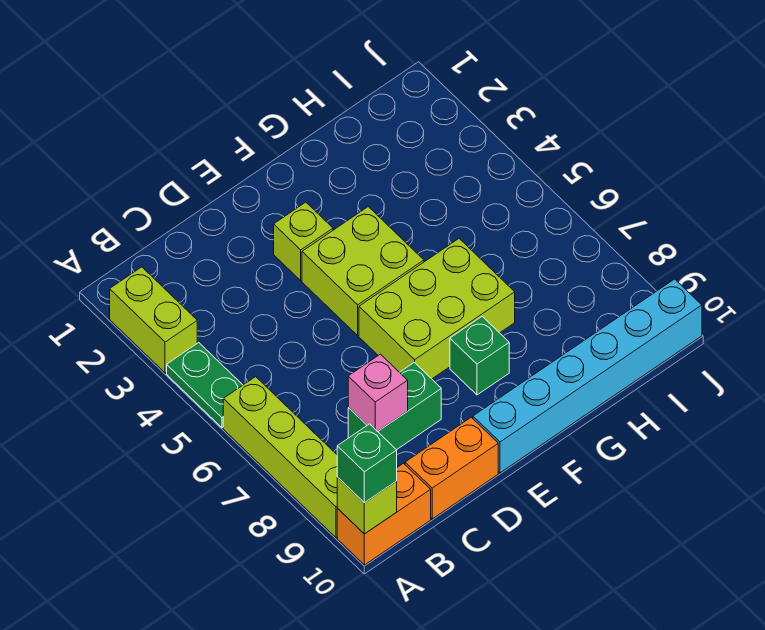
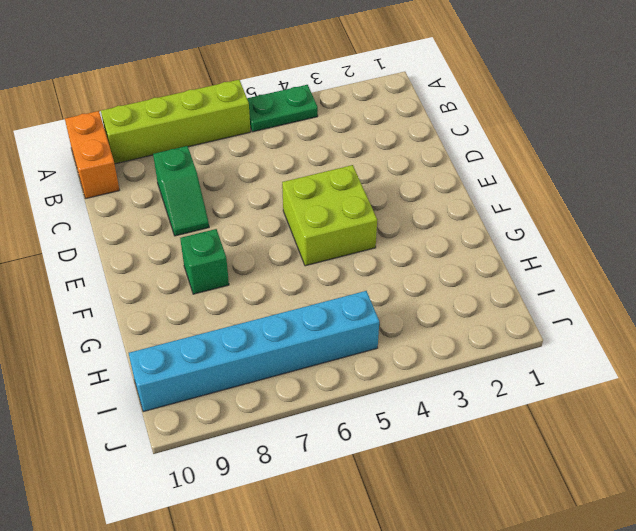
green 1x2 slope [153,146,209,236] -> green 1x2 brick [348,362,441,450]
cyan 1x6 brick [129,291,379,412] -> cyan 1x6 brick turned to [473,279,702,473]
none -> lime 1x2 brick [110,267,197,373]
none -> orange 1x2 brick [405,417,498,519]
none -> lime 1x1 brick [274,202,333,281]

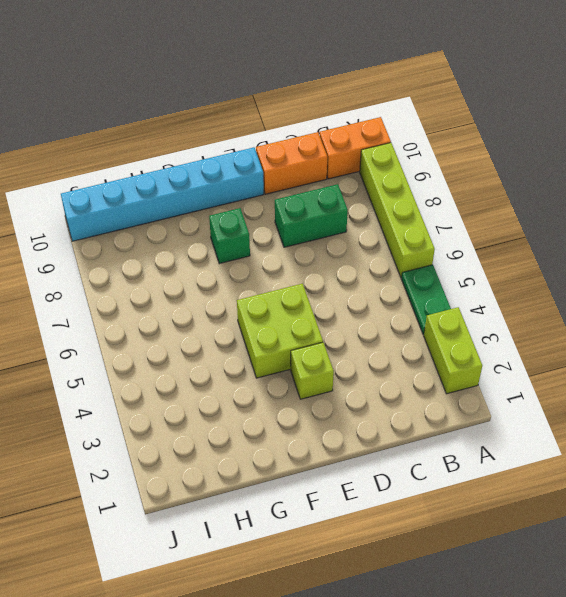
none -> lime 2x3 brick [359,239,515,379]
none -> lime 1x1 brick [337,477,397,534]
none -> pink 1x1 brick [348,354,408,432]

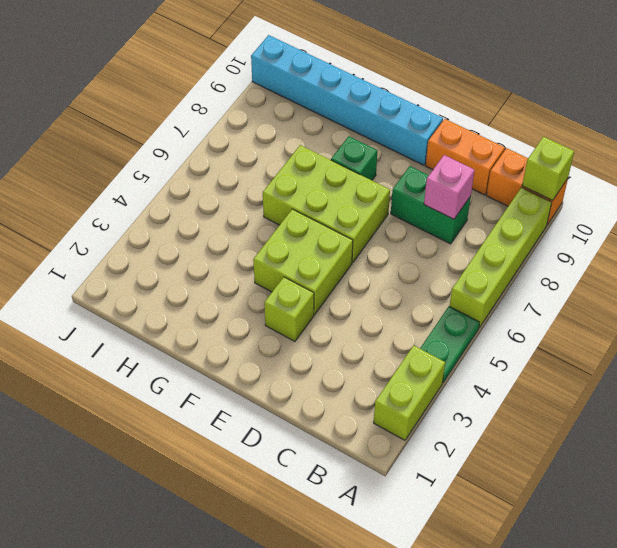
none -> green 1x1 brick [337,424,397,503]

